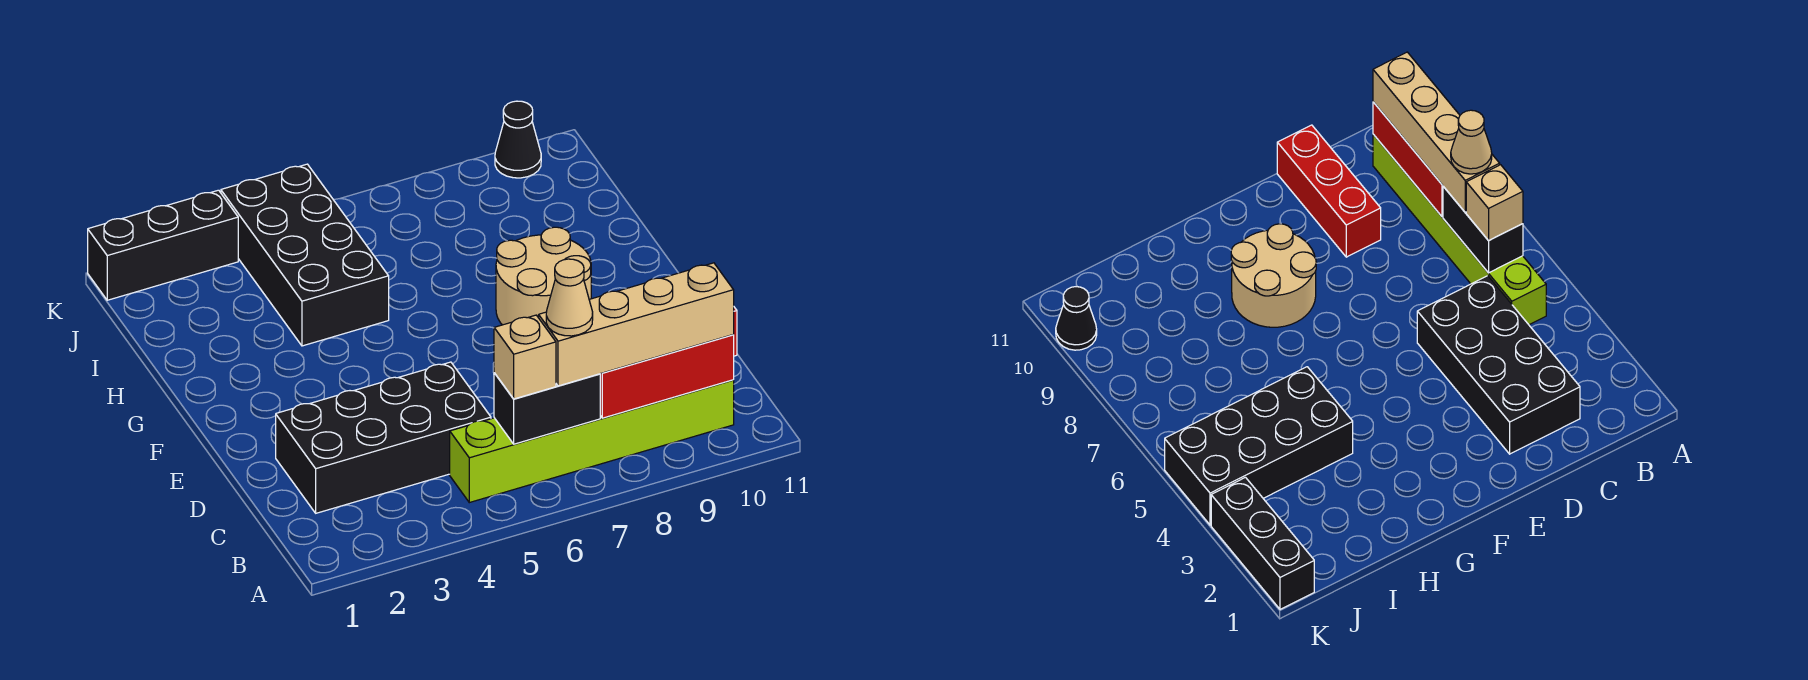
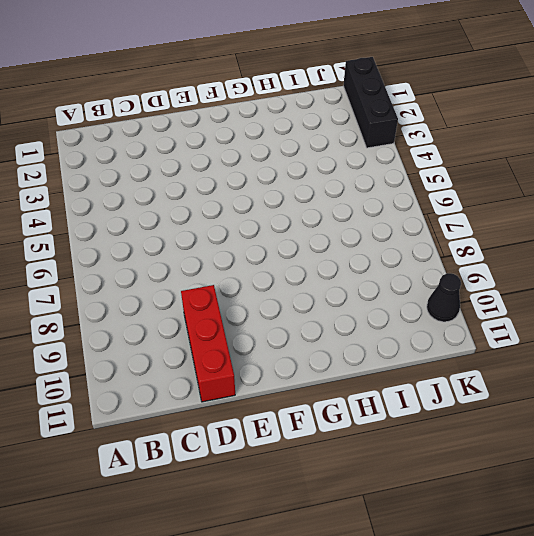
none -> lime 1x6 brick [450,380,734,503]
none -> black 2x4 brick [276,362,491,513]
none -> tan 2x2 round brick [496,227,591,325]

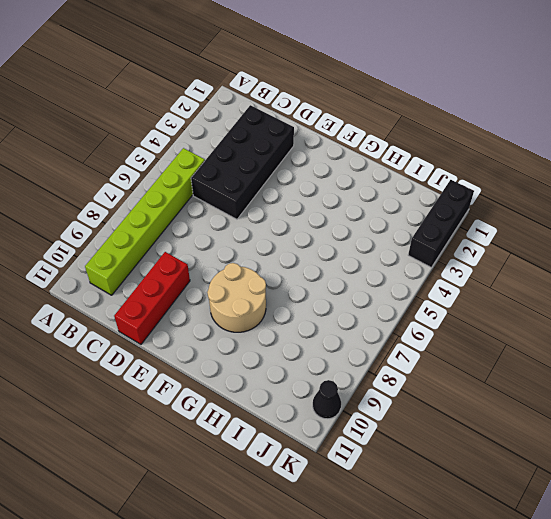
none -> black 2x4 brick [221,164,389,346]
none -> black 1x2 brick [494,373,600,444]
none -> red 1x3 brick [600,335,734,418]

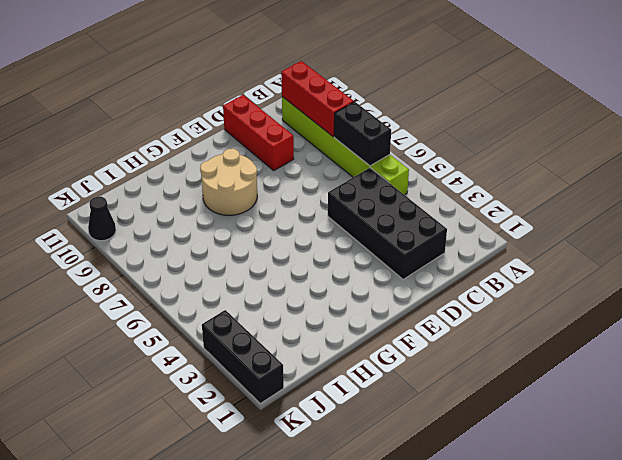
none -> black 2x4 brick [221,164,389,346]
none -> tan 1x1 brick [494,315,556,399]
none -> tan 1x4 brick [539,263,734,386]

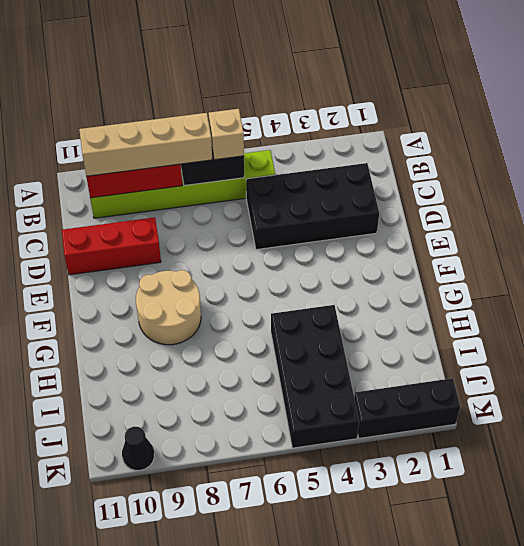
none -> tan 1x1 cone [546,259,593,336]

